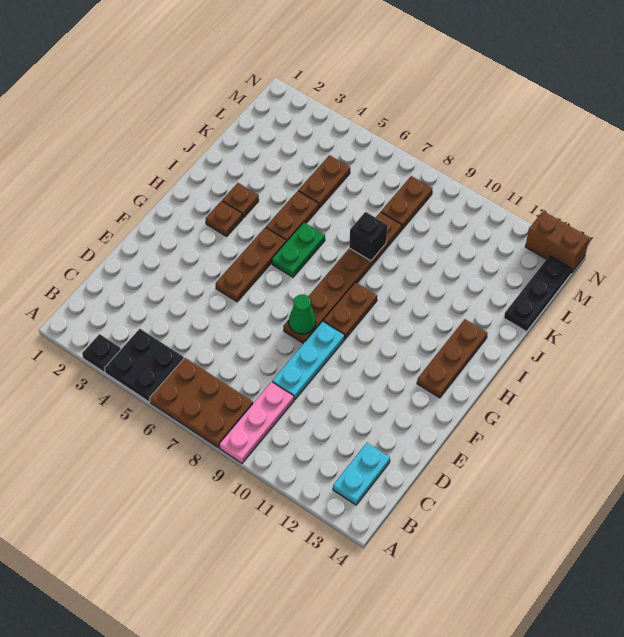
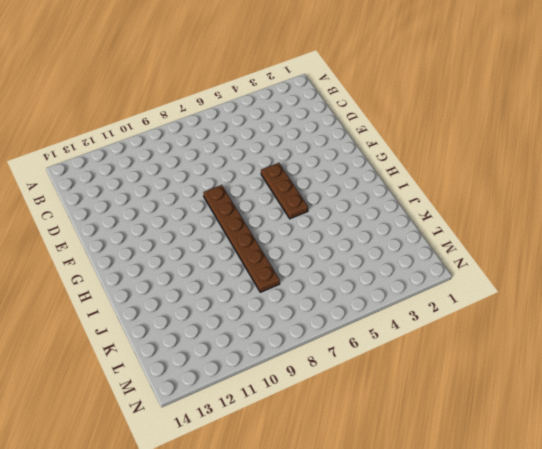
none -> black 1x1 plate [82,334,121,372]
none -> black 2x2 plate [104,329,184,402]
none -> brown 2x3 plate [150,358,253,448]

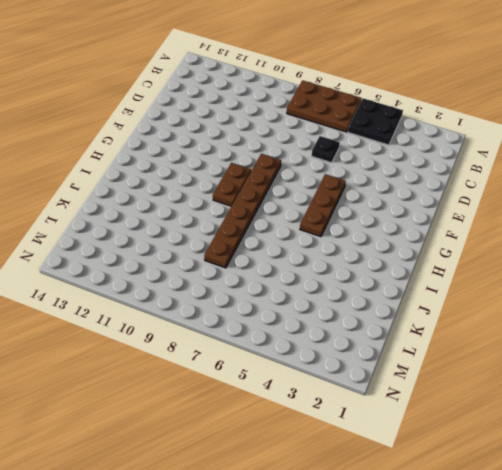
black 1x1 plate [312,136,340,163] -> black 1x1 plate moved to [82,334,121,372]
none -> pink 1x3 plate [219,382,294,463]
none -> cyan 1x2 plate [333,443,390,505]
none -> cyan 1x3 plate [272,321,345,400]

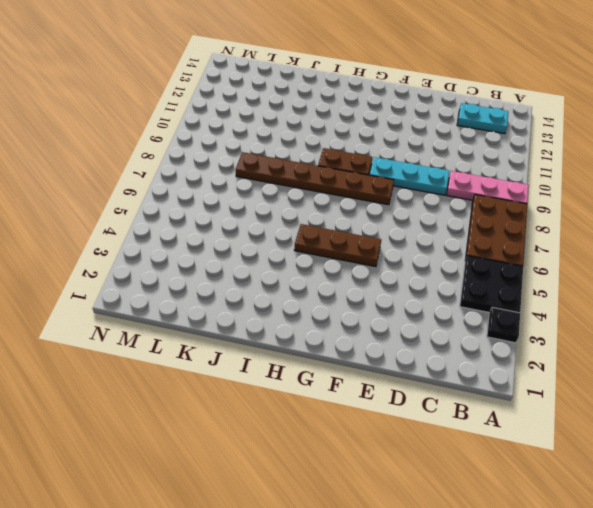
none -> brown 1x3 plate [417,319,487,398]
none -> brown 1x1 plate [206,201,242,236]
none -> green 1x2 plate [272,222,325,277]

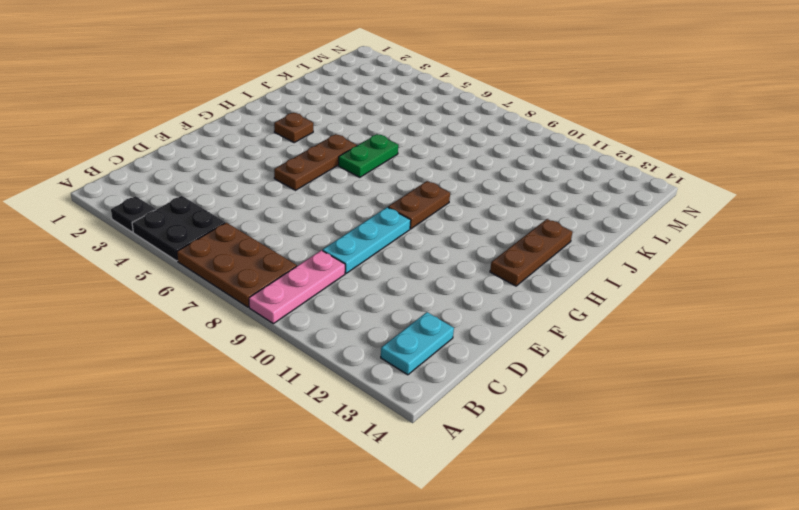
none -> brown 1x6 plate [283,212,402,343]
none -> brown 1x1 plate [222,183,259,218]
none -> brown 1x2 plate [266,191,319,242]

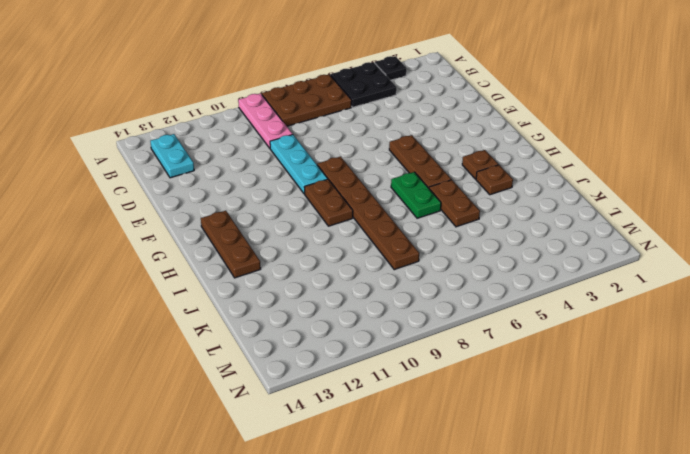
none -> brown 1x2 plate [298,155,350,208]
none -> black 1x3 plate [504,256,572,331]
none -> brown 1x2 plate [381,176,432,229]

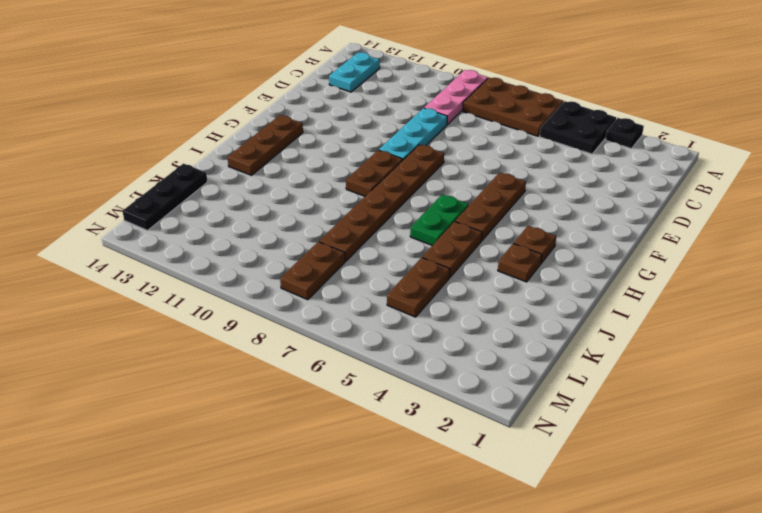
none -> brown 1x2 brick [525,211,590,273]
none -> green 1x1 cone [289,294,316,334]
none -> black 1x1 brick [349,212,387,261]

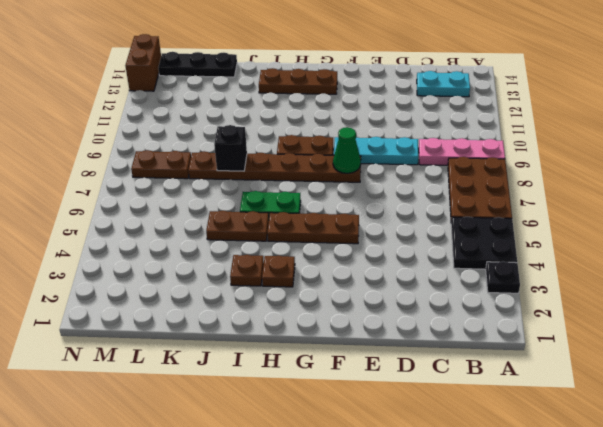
none -> brown 1x2 plate [298,155,350,208]

